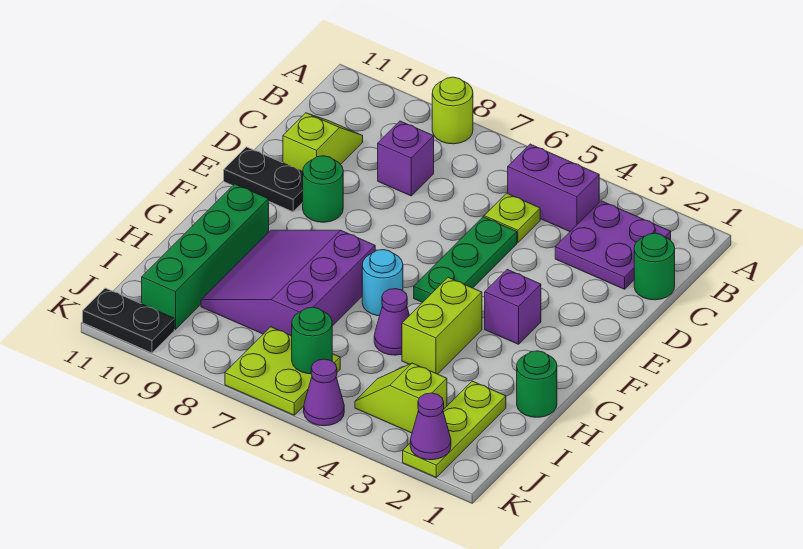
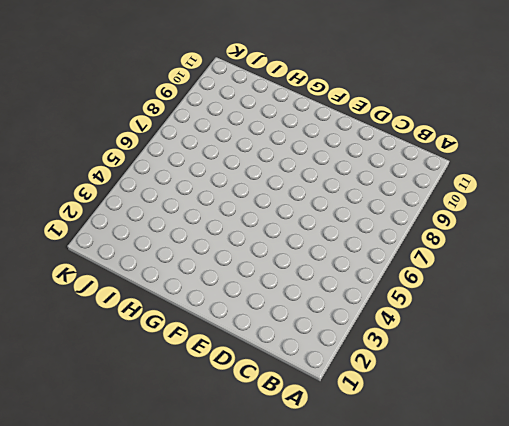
none -> lime 1x1 round brick [432,77,473,144]
none -> purple 2x2 plate [555,201,671,289]
none -> purple 1x2 brick [508,144,599,232]

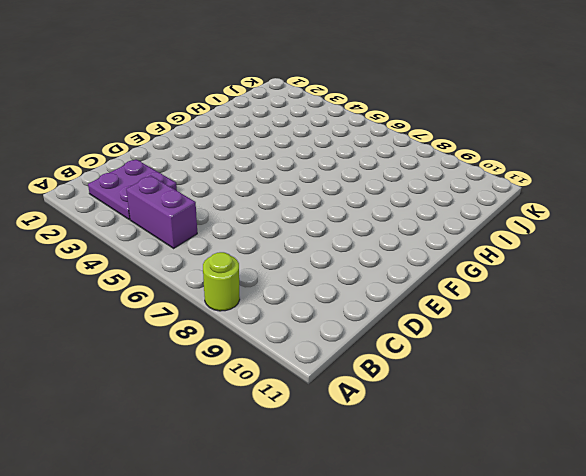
none -> green 1x1 round brick [634,233,675,300]
none -> lime 1x1 plate [484,193,540,243]
none -> purple 1x1 brick [378,121,434,196]

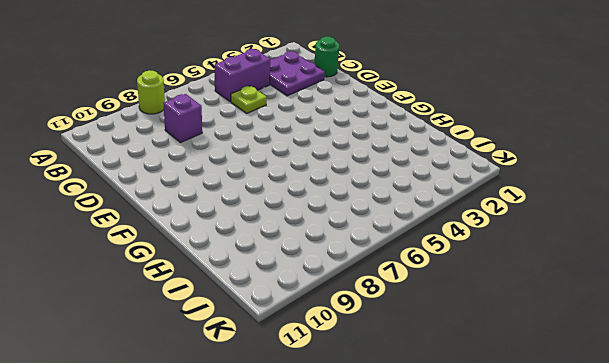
none -> lime 1x2 slope [283,113,363,171]
none -> green 1x3 plate [414,217,517,302]
none -> green 1x1 round brick [303,156,343,222]

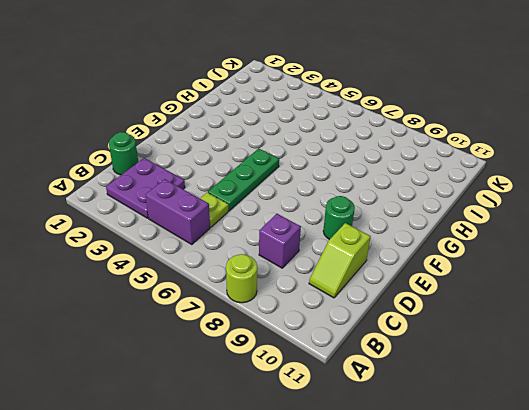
none -> black 1x2 plate [224,147,303,212]
none -> purple 1x1 brick [485,270,541,344]
none -> lime 1x2 brick [402,278,482,374]

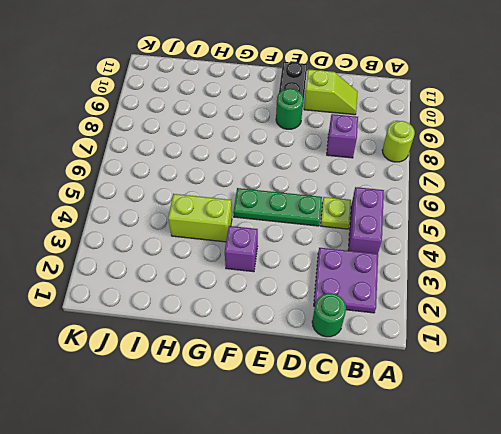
none -> cyan 1x1 round brick [362,250,403,316]
none -> purple 3x3 slope [201,230,375,336]
none -> green 1x4 brick [142,184,269,329]

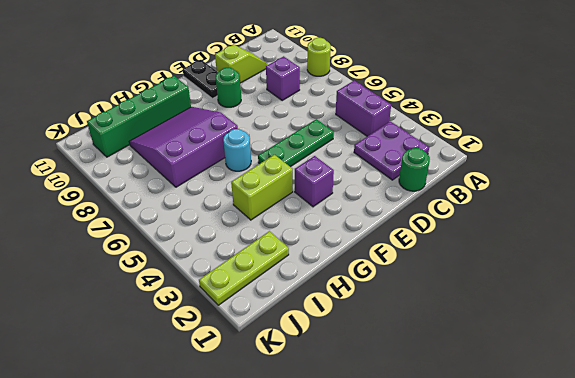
none -> lime 1x1 plate [484,193,540,243]
none -> green 1x1 round brick [517,351,557,417]
none -> purple 1x1 cone [374,289,410,355]

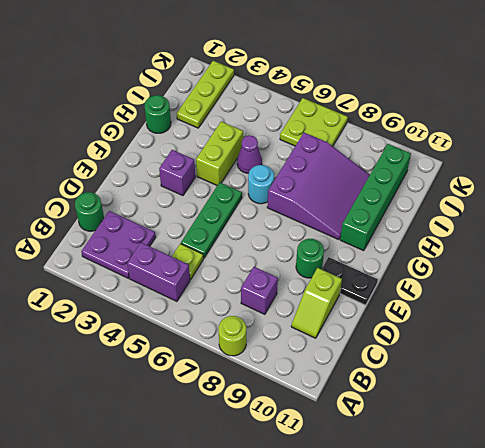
none -> lime 1x2 slope [355,363,447,433]
none -> purple 1x1 cone [304,359,344,426]
none -> black 1x2 plate [83,288,174,353]

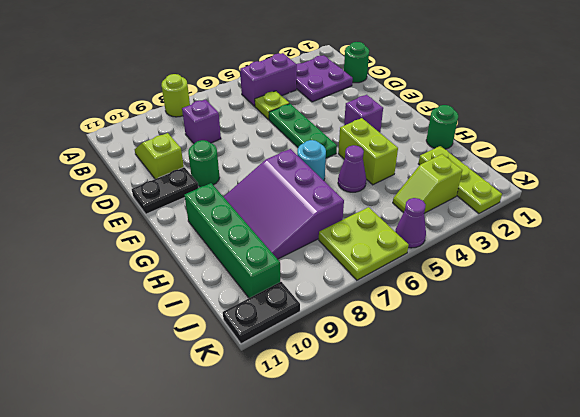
none -> green 1x1 round brick [292,307,332,374]
none -> purple 1x1 cone [410,393,451,460]

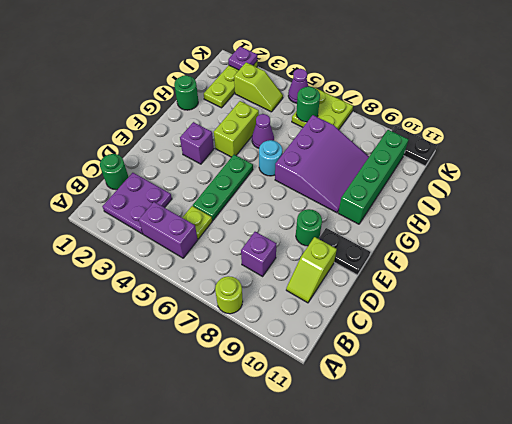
purple 1x1 plate [228,46,257,70] -> purple 1x1 cone [410,393,451,460]

